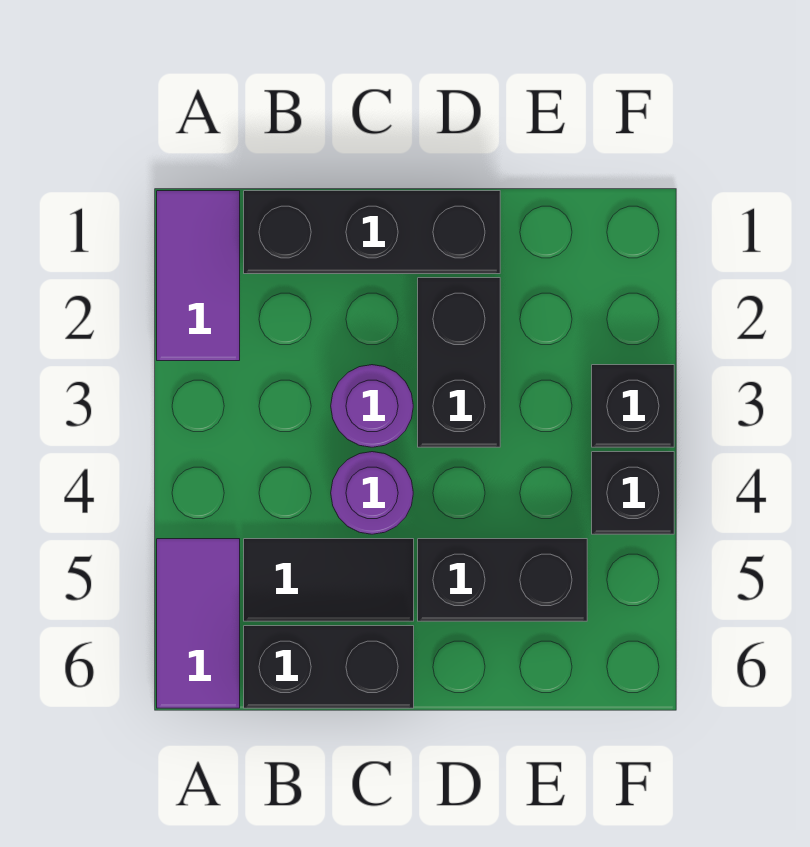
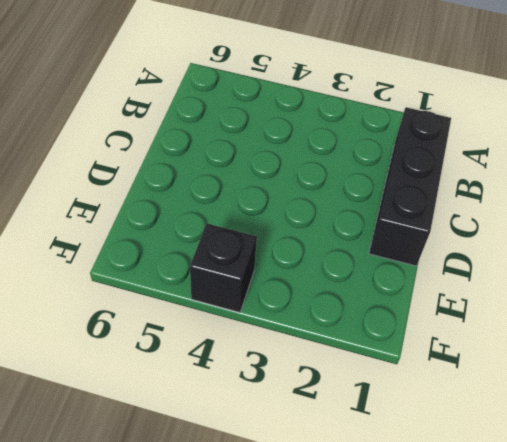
none -> purple 1x2 tile [157,191,240,361]
none -> purple 1x2 tile [157,539,240,708]

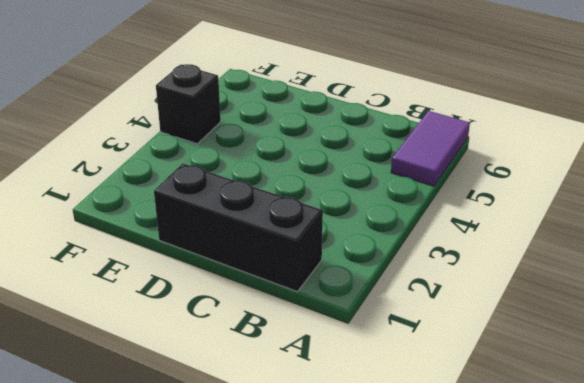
none -> purple 1x2 tile [157,191,240,361]
none -> black 1x2 tile [244,539,414,621]

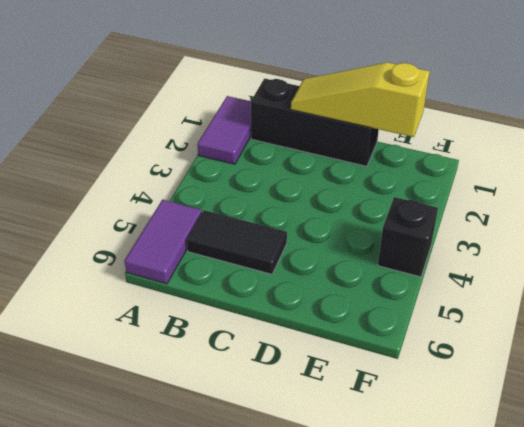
yellow 1x3 slope [291,62,430,137] -> none
none -> black 1x2 brick [244,626,414,708]
none -> purple 1x1 round brick [331,365,413,447]

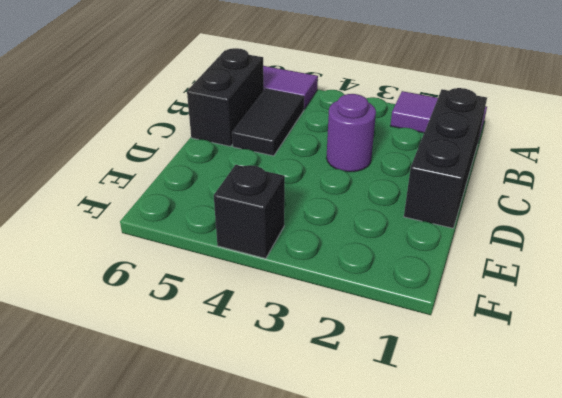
none -> purple 1x1 round brick [331,452,413,534]
none -> black 1x2 brick [418,278,500,447]

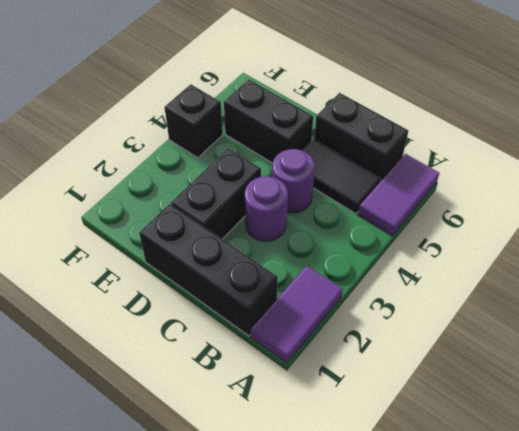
none -> black 1x1 brick [592,365,674,447]

